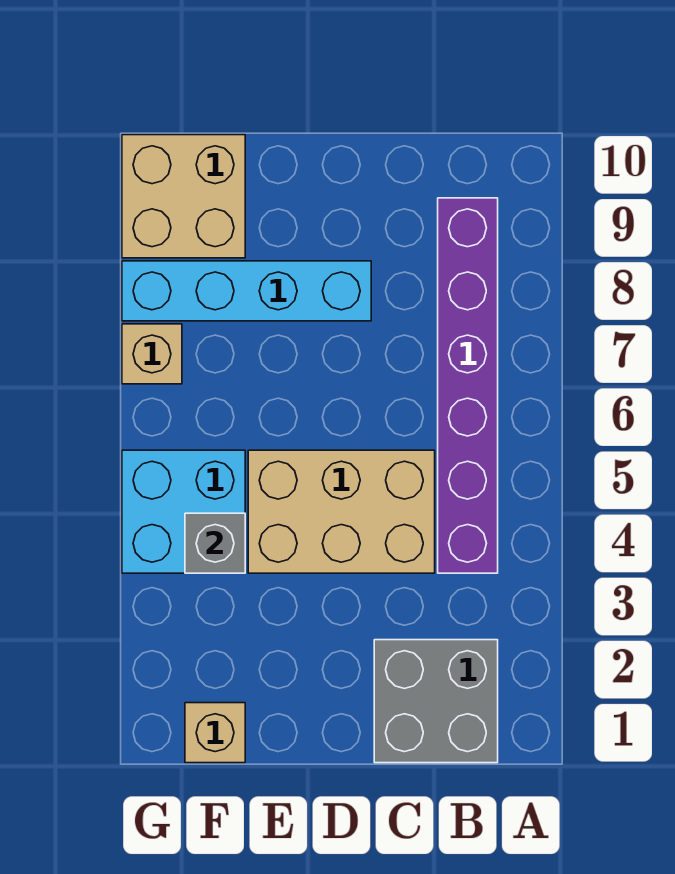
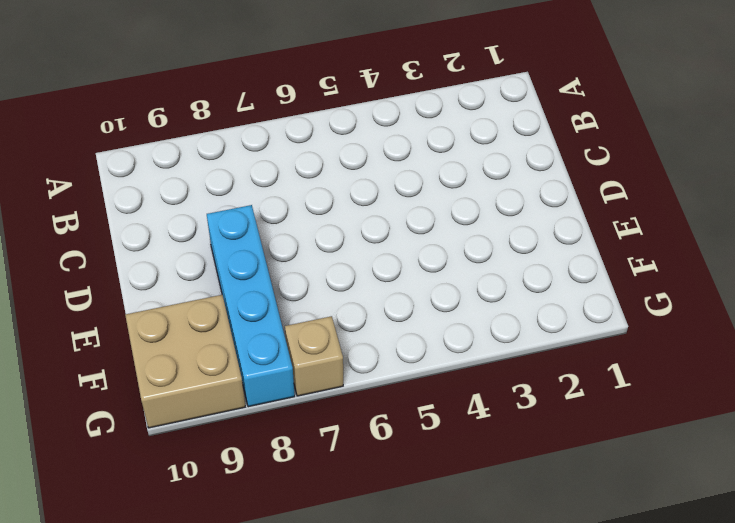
none -> grey 2x2 brick [374,640,498,763]
none -> purple 1x6 brick [438,198,498,573]

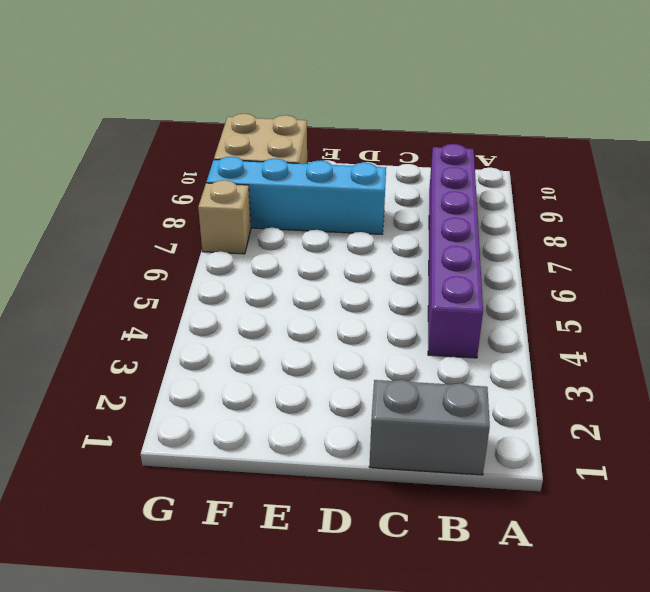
grey 1x2 brick [369,380,490,475] -> grey 2x2 brick [374,640,498,763]
none -> tan 2x3 brick [248,450,435,573]
none -> tan 1x1 brick [185,703,245,763]

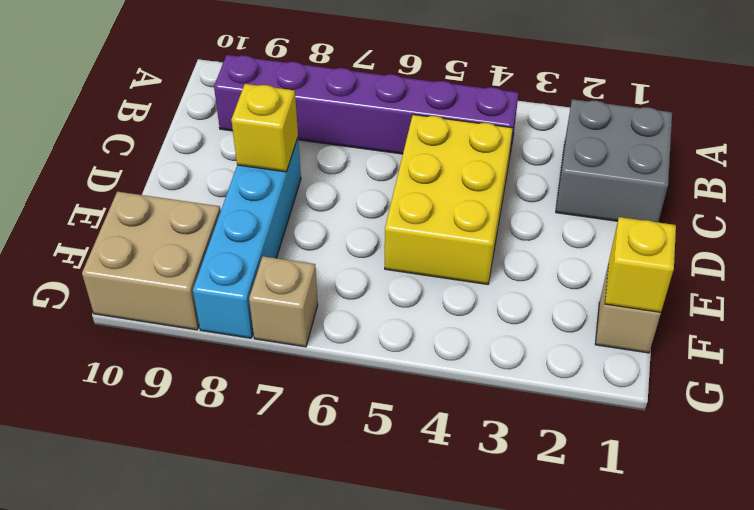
yellow 2x3 brick [385,115,513,284] -> tan 2x3 brick [248,450,435,573]
yellow 1x1 brick [231,84,298,172] -> none
yellow 1x1 brick [605,217,676,312] -> none
none -> cyan 2x2 brick [122,450,245,573]
none -> grey 1x1 brick [185,513,245,573]

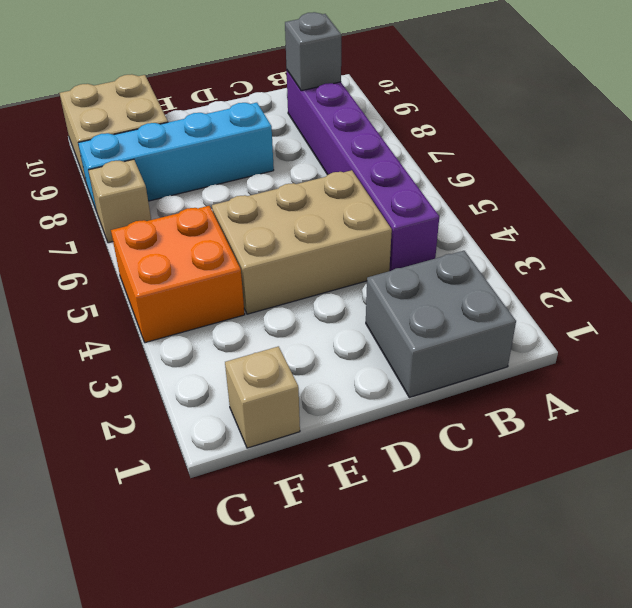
grey 1x1 brick [285,12,341,91] -> grey 1x1 brick moved to [185,513,245,573]
orange 2x2 brick [111,206,245,343] -> cyan 2x2 brick [122,450,245,573]

